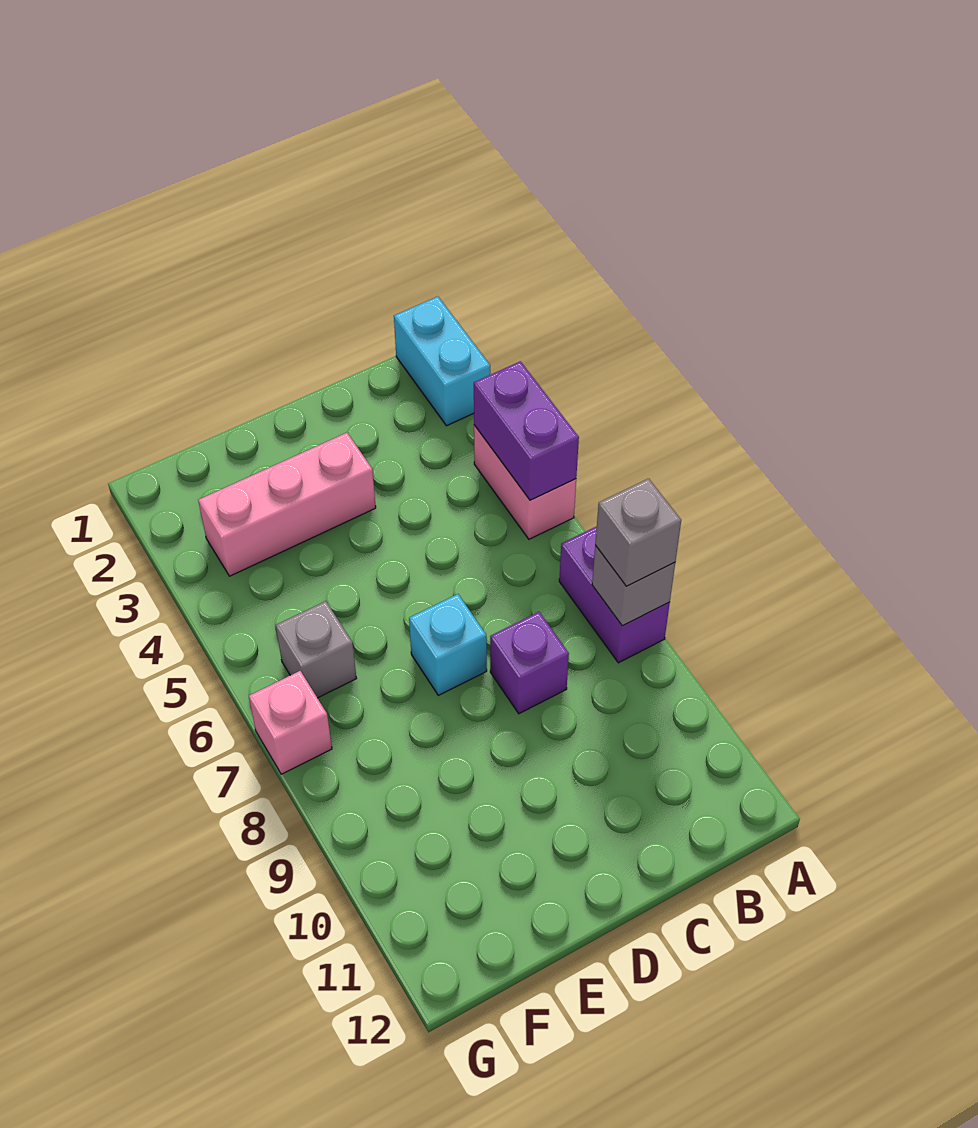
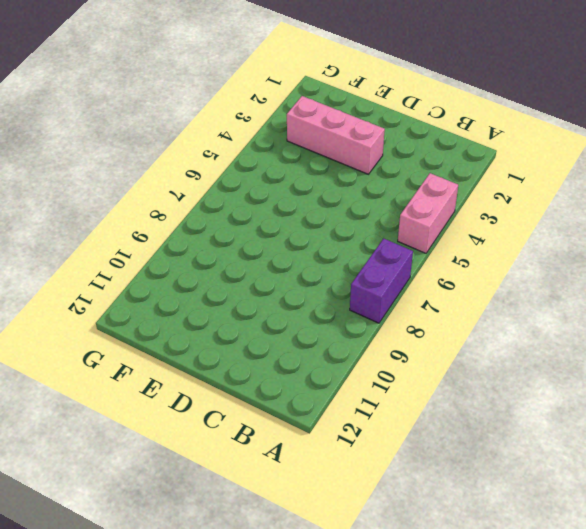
none -> cyan 1x2 brick [394,297,490,426]
none -> purple 1x1 brick [490,612,569,714]

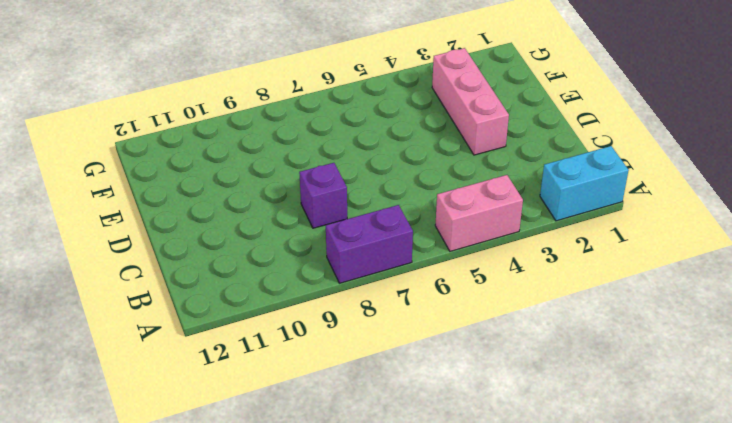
none -> cyan 1x1 brick [409,594,487,695]
none -> grey 1x1 brick [276,601,356,698]

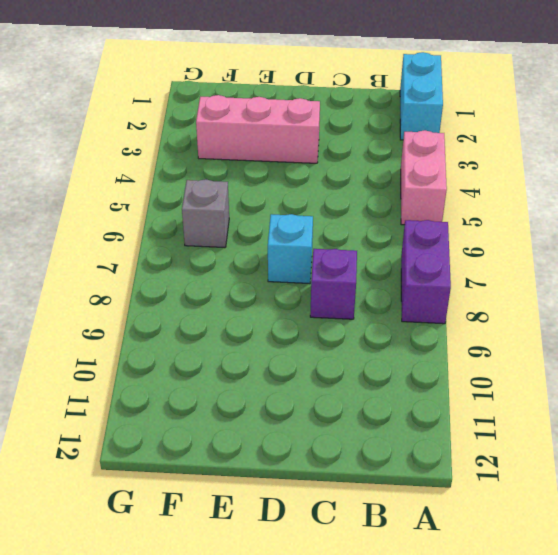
none -> pink 1x1 brick [249,671,332,774]
none -> purple 1x2 brick [474,361,579,500]

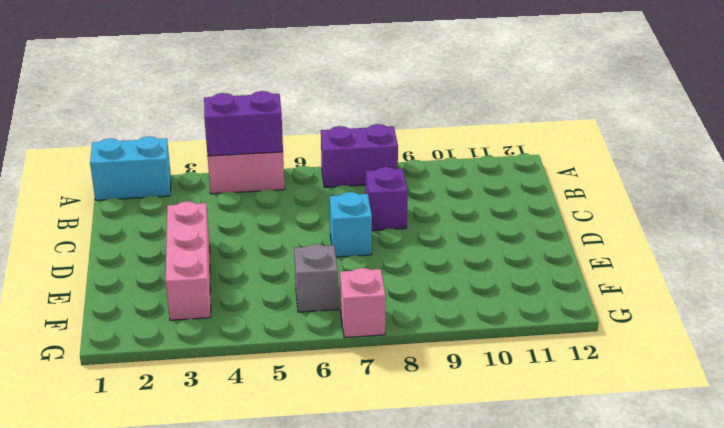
none -> grey 1x1 brick [592,545,675,626]
none -> grey 1x1 brick [595,479,681,586]

